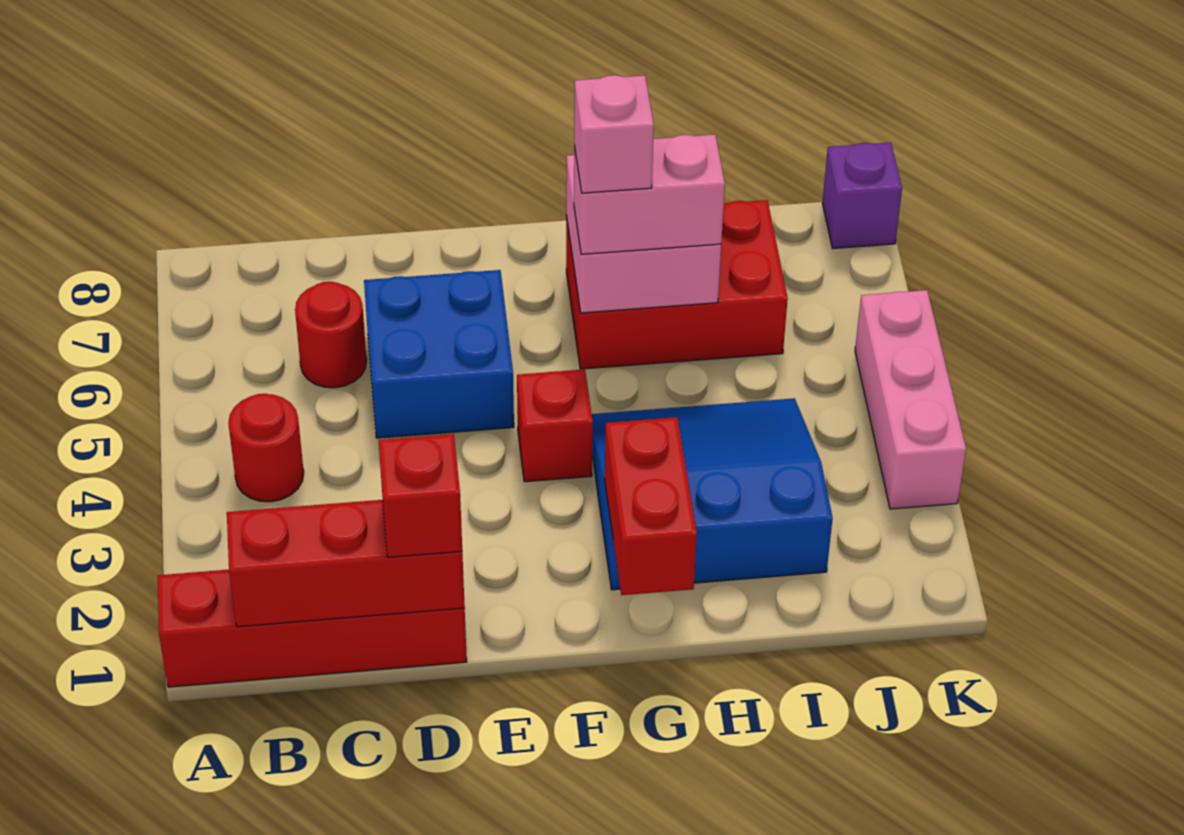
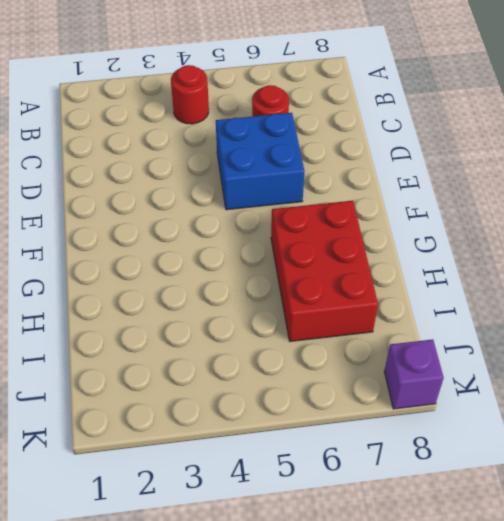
none -> red 1x4 brick [158,570,467,687]
none -> red 1x1 brick [517,369,593,482]
none -> blue 3x3 slope [592,398,833,590]

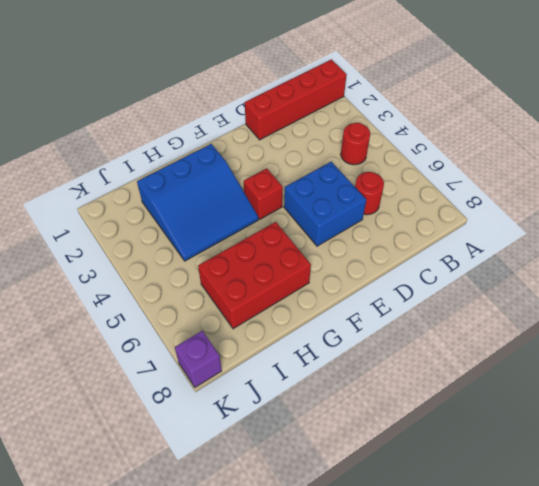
none -> pink 1x3 brick [855,290,966,509]
none -> red 1x3 brick [227,500,465,627]
none -> red 1x2 brick [605,417,697,595]

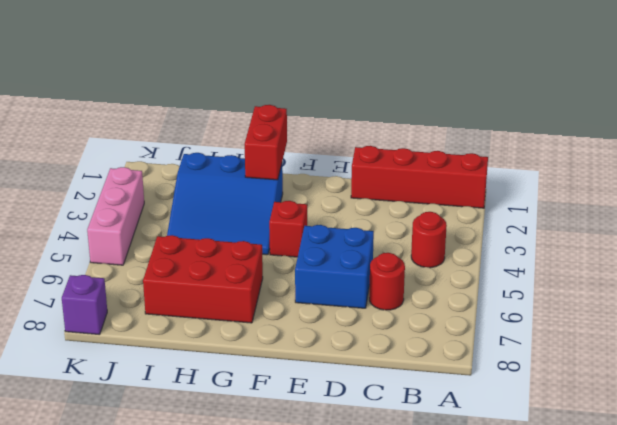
none -> red 1x3 brick [227,500,465,627]
none -> pink 2x2 brick [566,155,721,313]
none -> red 1x1 brick [378,434,462,557]

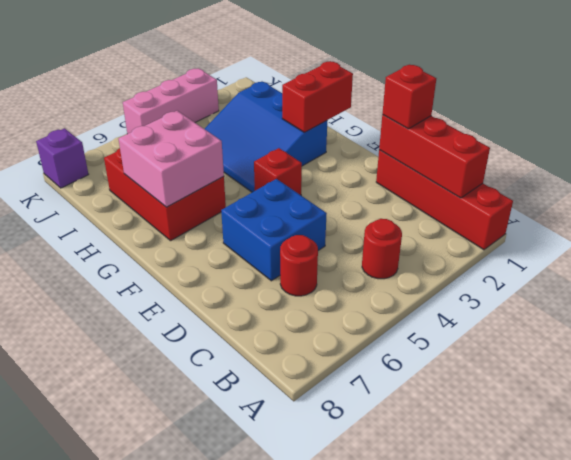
none -> pink 1x2 brick [574,135,725,254]
none -> pink 1x1 brick [574,75,654,193]

